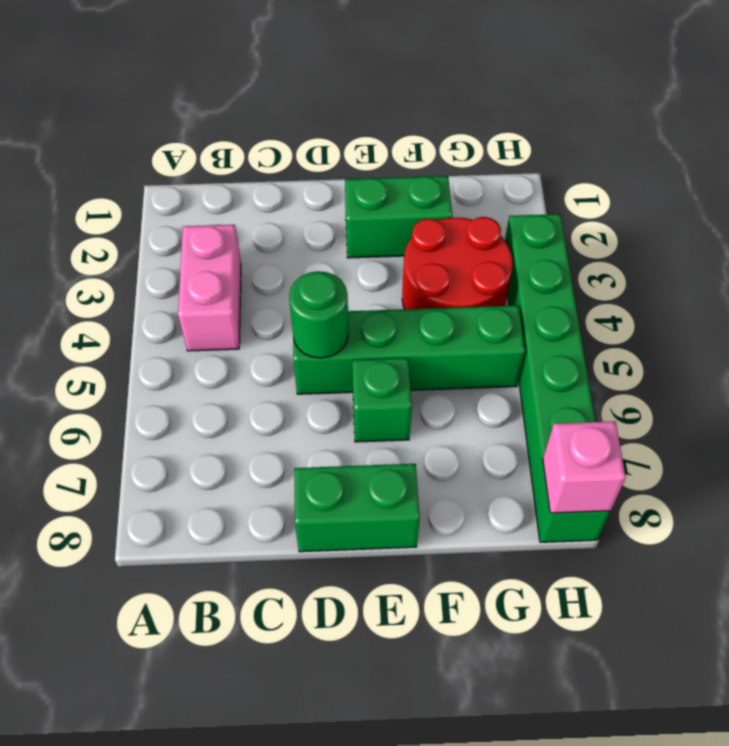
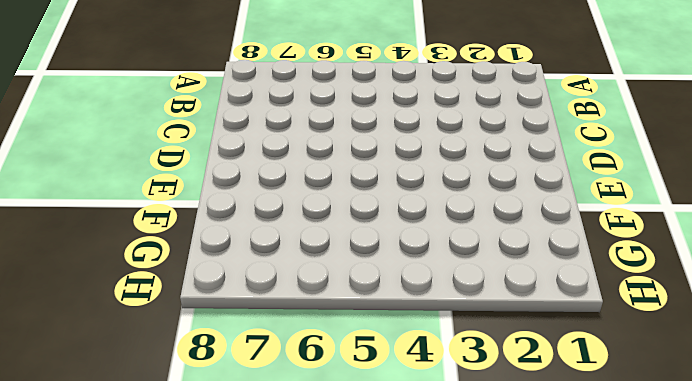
none -> pink 1x2 brick [178,225,241,351]
none -> green 1x4 brick [293,305,525,394]

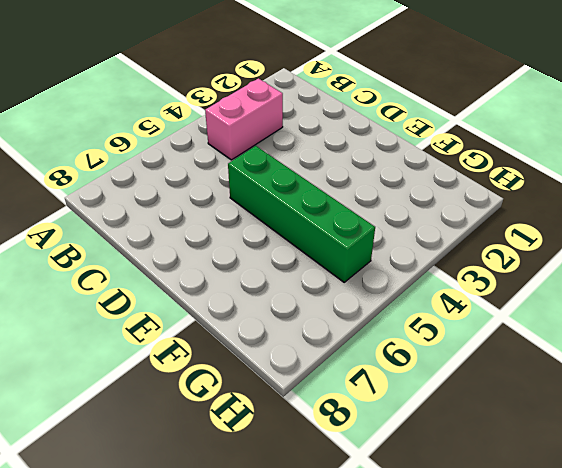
none -> green 1x2 brick [294,464,420,552]
none -> green 1x2 brick [345,176,452,258]

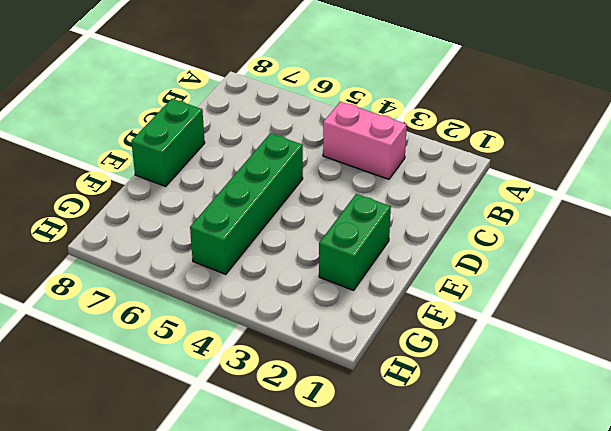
none -> green 1x1 brick [352,358,412,442]
none -> red 2x2 round brick [402,217,513,309]

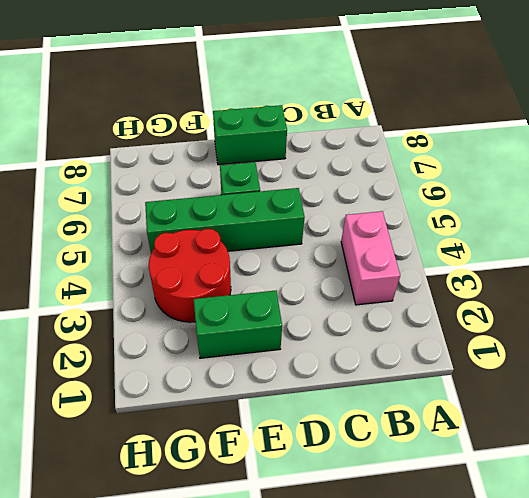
none -> green 1x6 brick [505,214,610,542]
none -> green 1x1 round brick [289,271,348,358]

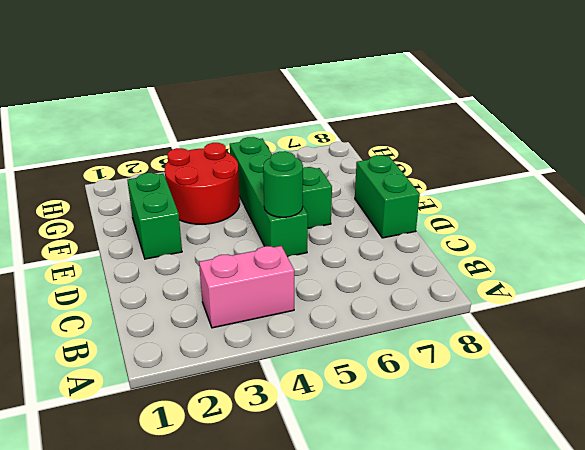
none -> green 1x6 brick [505,214,610,542]
none -> pink 1x1 brick [543,421,626,513]

